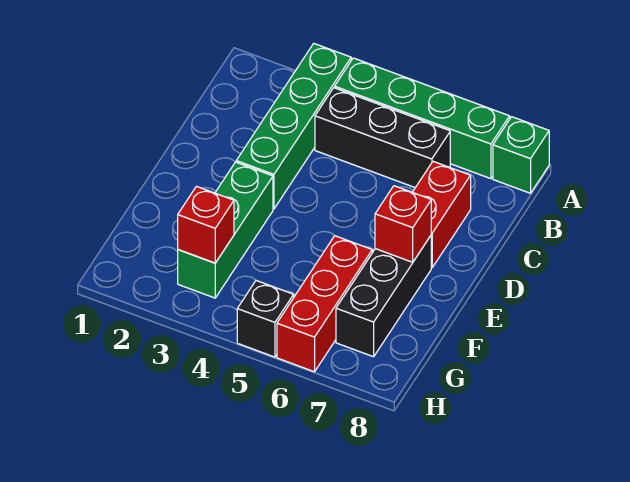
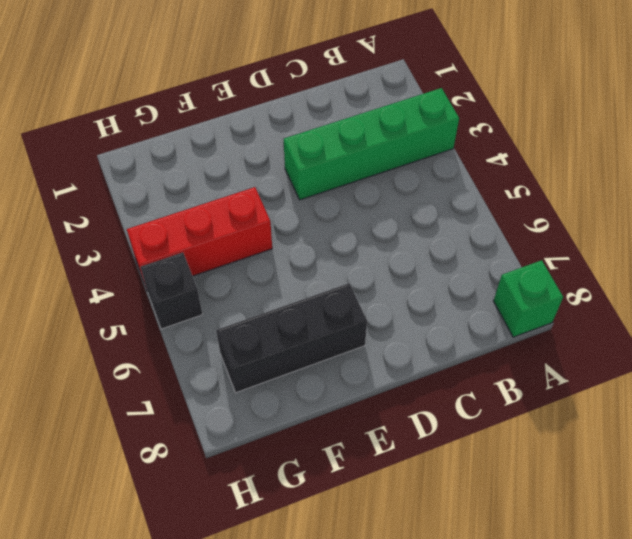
red 1x3 brick [127,187,272,286] -> red 1x3 brick moved to [277,236,372,372]
none -> green 1x4 brick [335,58,510,179]
none -> black 1x3 brick [315,88,450,188]

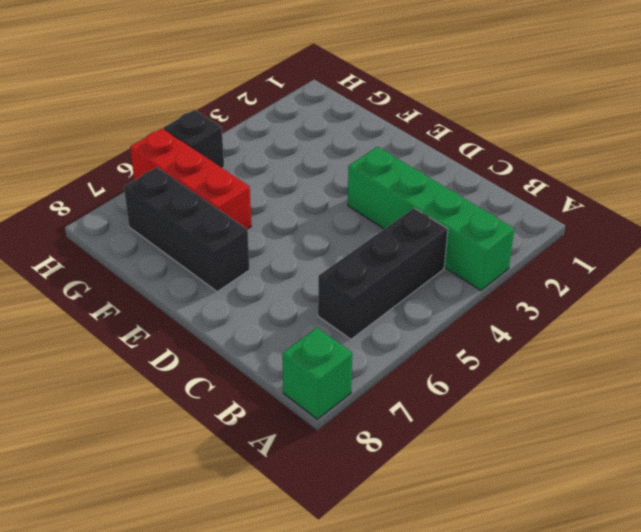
none -> green 1x4 brick [335,58,510,179]
none -> red 1x2 brick [412,162,471,268]

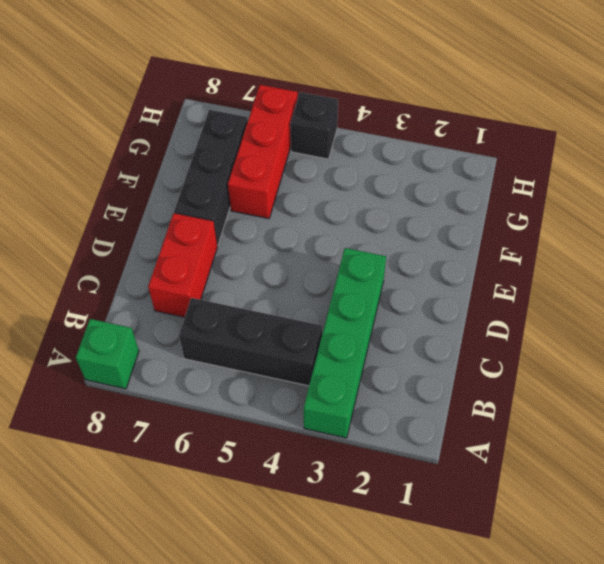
none -> green 1x4 brick [335,58,510,179]
none -> green 1x3 brick [178,162,273,298]

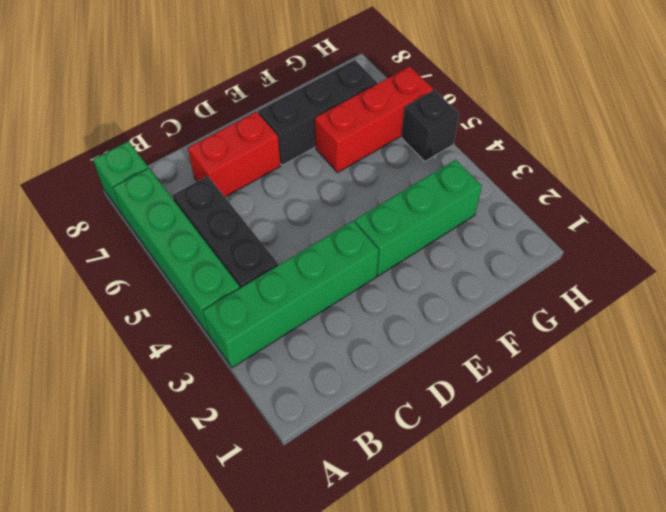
none -> red 1x1 brick [375,186,431,262]
none -> red 1x1 brick [178,186,234,263]

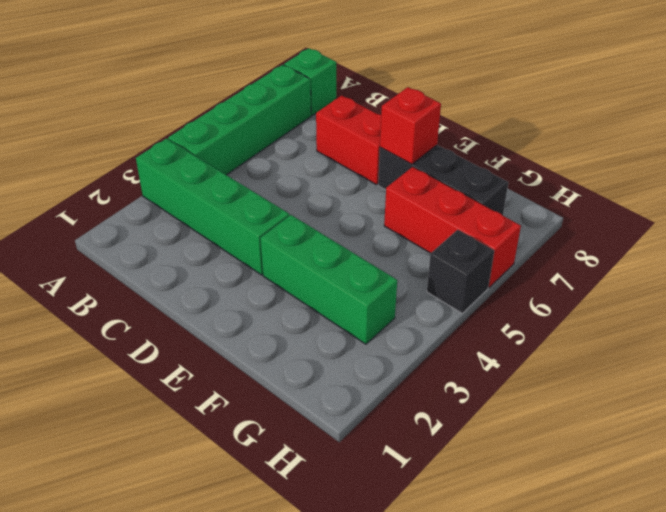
none -> black 1x3 brick [315,88,450,188]
none -> red 1x1 brick [178,186,234,263]

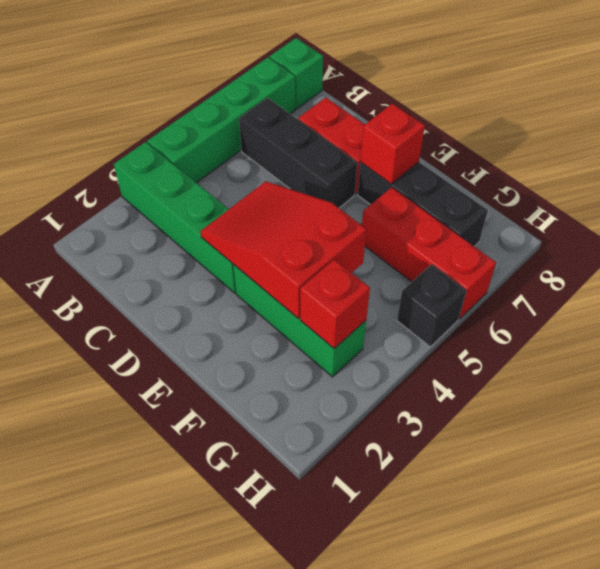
black 1x3 brick [239,98,357,208] -> black 1x3 brick turned to [315,88,450,188]
red 2x3 slope [201,181,366,319] -> none

